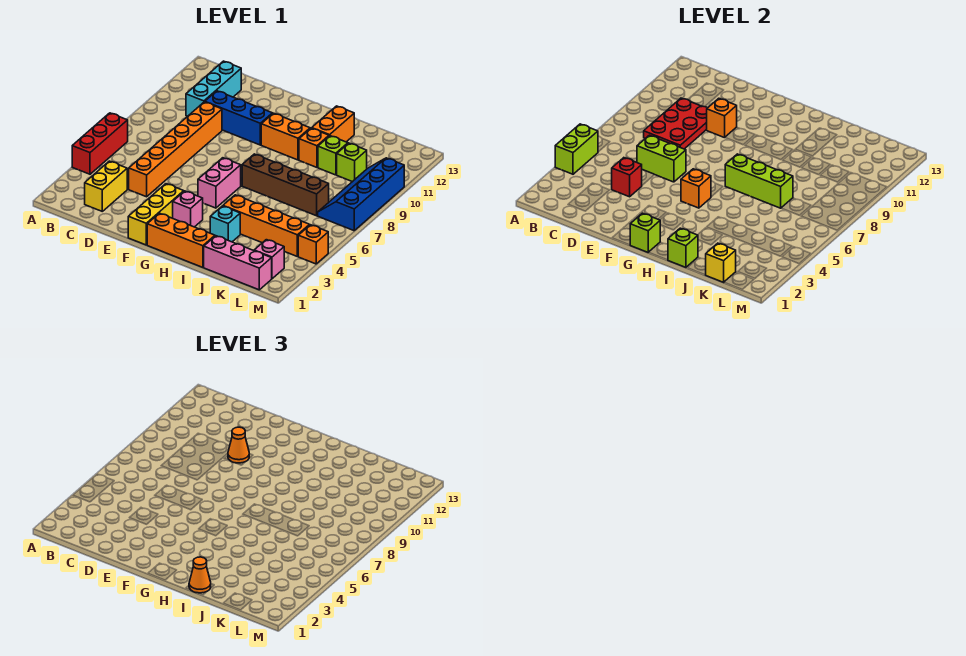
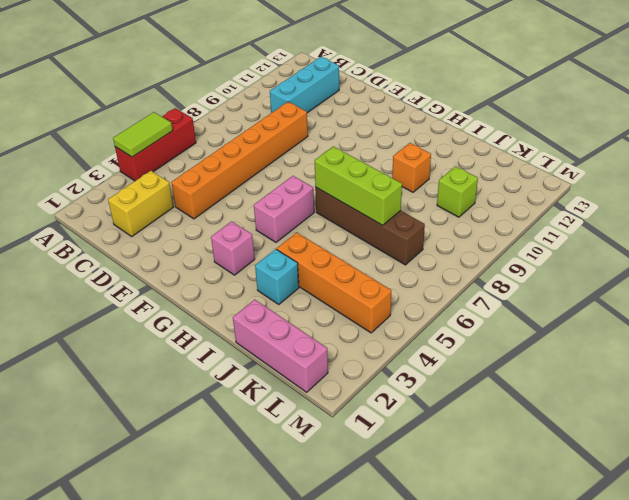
lime 1x2 tile [113,112,173,157] -> lime 1x2 brick [555,124,598,174]
none -> blue 1x3 brick [205,91,273,145]
none -> yellow 1x3 brick [128,184,184,245]
none -> orange 1x3 brick [147,213,215,267]
none -> orange 1x2 brick [261,113,310,160]

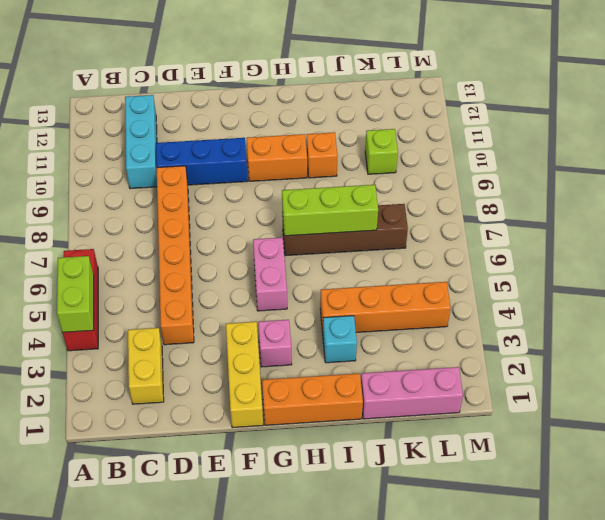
none -> orange 1x2 brick [312,106,354,142]
none -> lime 1x1 brick [318,136,348,175]
none -> pink 1x1 brick [254,240,284,279]
none -> blue 2x4 slope [318,158,404,231]

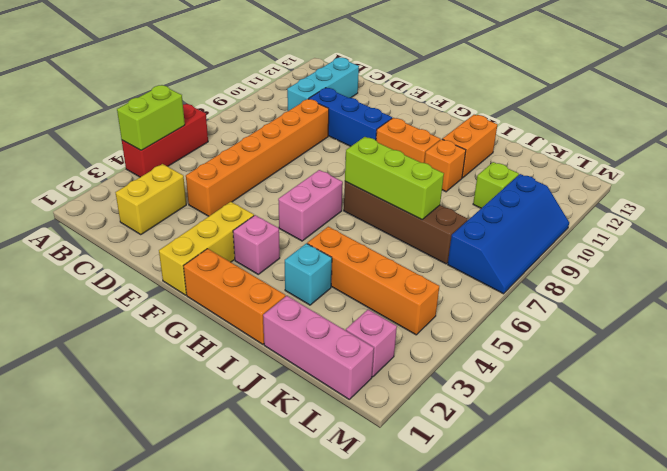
blue 2x4 slope [448,174,569,294] -> blue 2x4 slope turned to [318,158,404,231]
none -> lime 1x1 brick [318,136,348,175]
none -> orange 1x1 brick [298,225,328,264]
none -> red 2x3 plate [644,98,707,149]
none -> red 1x1 brick [612,158,642,197]

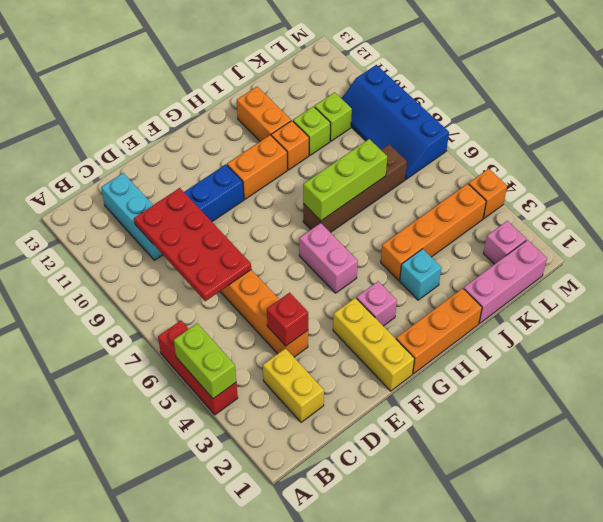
red 2x4 plate [134,188,251,301] -> red 2x3 plate [644,98,707,149]
none -> lime 1x2 brick [637,135,686,182]
none -> orange 1x1 brick [707,98,737,138]
none -> lime 1x1 brick [630,213,660,253]
none -> orange 1x1 brick [681,169,711,208]

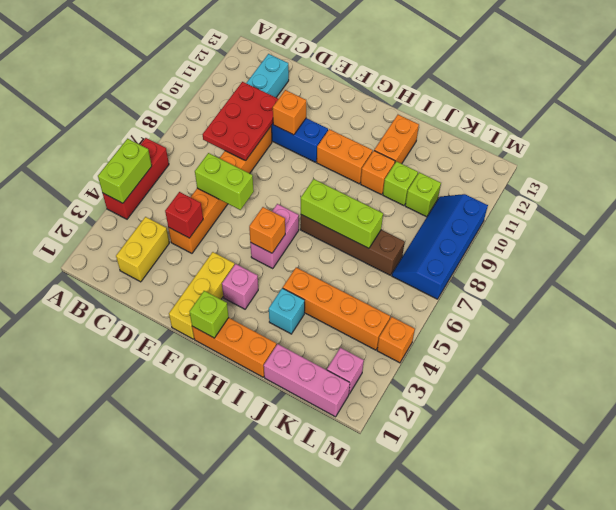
none -> lime 1x1 brick [668,228,698,267]
none -> yellow 1x1 brick [706,243,736,282]
none -> orange 1x1 cone [228,427,249,463]
none -> orange 1x1 cone [189,557,211,593]

